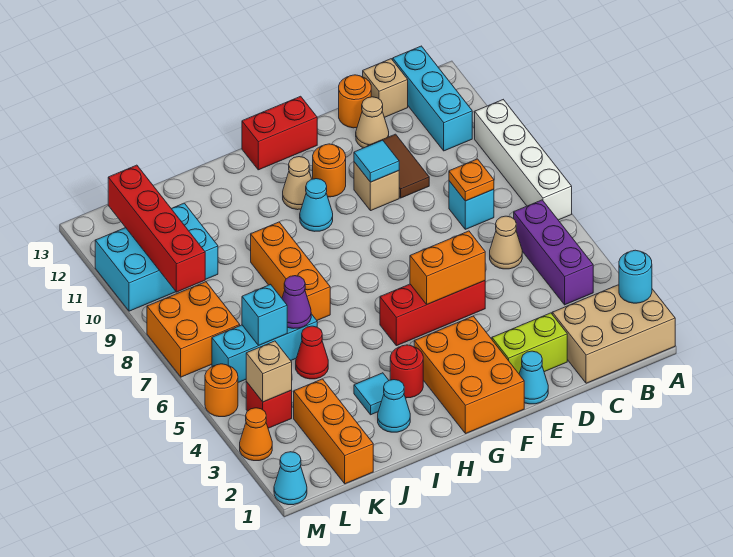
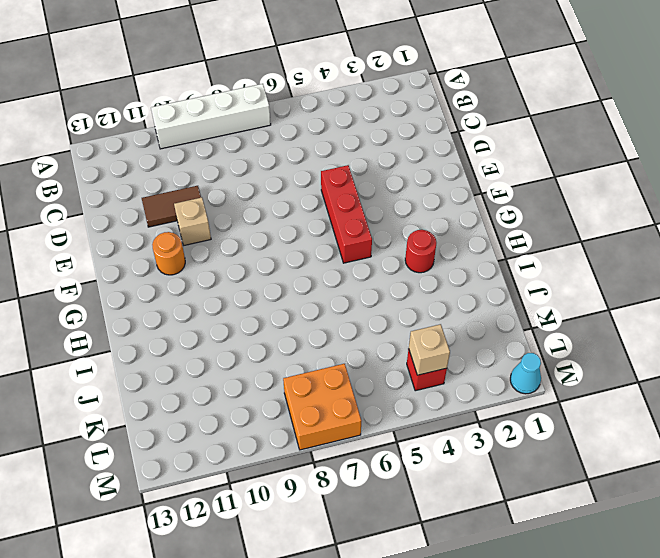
none -> tan 2x3 brick [552,285,675,383]
none -> purple 1x3 brick [514,200,593,305]
none -> cyan 1x3 brick [393,46,472,151]
none -> tan 1x1 cone [490,216,522,269]

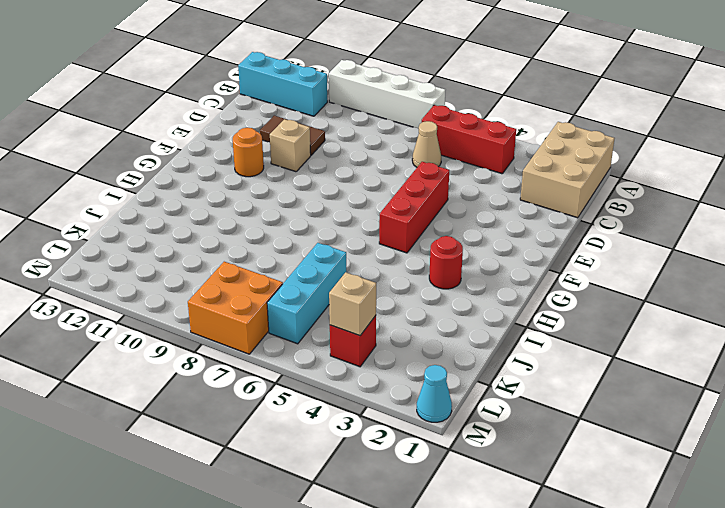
red 1x3 brick [422,105,516,174] -> purple 1x3 brick [514,200,593,305]
none -> cyan 1x1 brick [449,181,494,229]
none -> tan 1x1 brick [363,59,408,117]
none -> lime 1x2 brick [492,313,567,373]
none -> tan 1x1 cone [356,97,389,148]

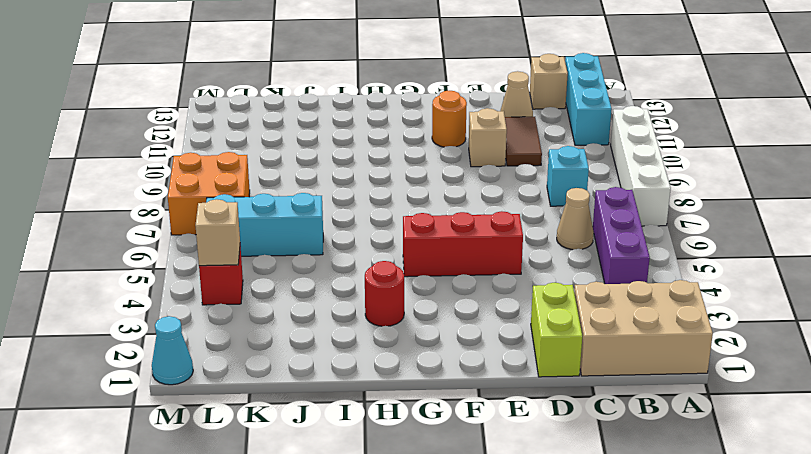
lime 1x2 brick [531,283,582,377] -> lime 1x2 brick turned to [492,313,567,373]
none -> orange 1x1 round brick [339,75,371,128]
none -> cyan 1x1 cone [519,351,548,404]
none -> orange 2x3 brick [414,316,524,434]
none -> red 1x2 brick [242,96,317,170]

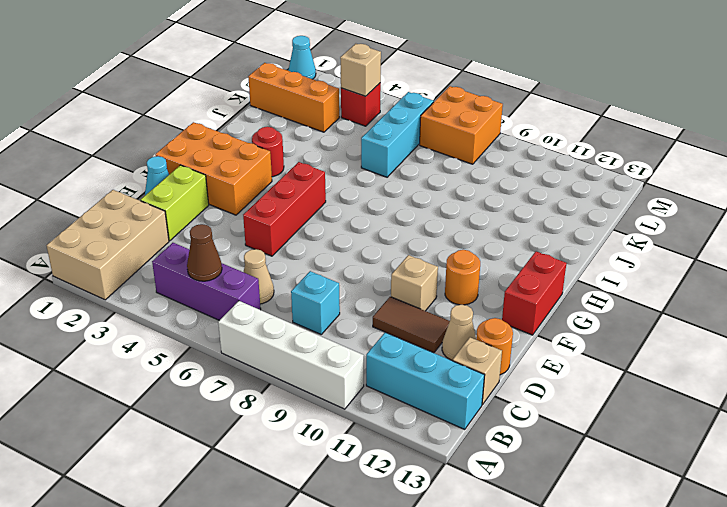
brown 1x1 cone [187,224,222,281] -> none
none -> cyan 1x1 cone [300,179,333,231]
none -> tan 1x1 cone [283,157,311,210]
none -> cyan 1x1 cone [378,380,410,432]
none -> cyan 1x1 tile [354,373,389,415]

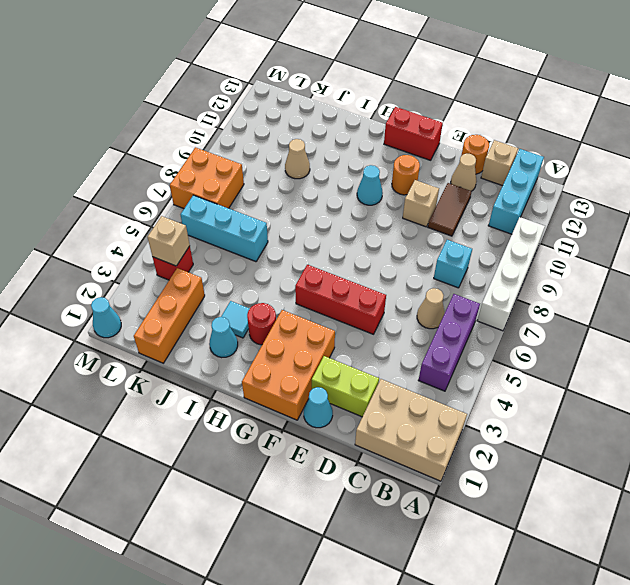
tan 1x1 cone [285,139,310,179] -> tan 1x1 cone moved to [283,157,311,210]
none -> orange 1x3 brick [251,222,330,320]
none -> red 1x1 cone [296,326,328,379]
none -> cyan 2x3 brick [95,203,218,311]
none -> orange 1x1 cone [240,408,272,461]

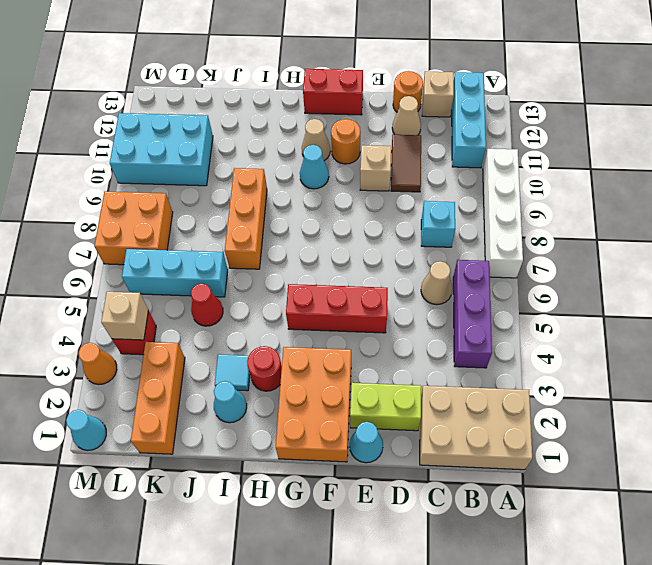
none -> orange 1x1 round brick [205,364,238,417]
none -> cyan 1x1 round brick [619,250,652,303]
none -> orange 1x1 plate [449,159,494,201]
none -> orange 1x2 brick [410,231,485,304]

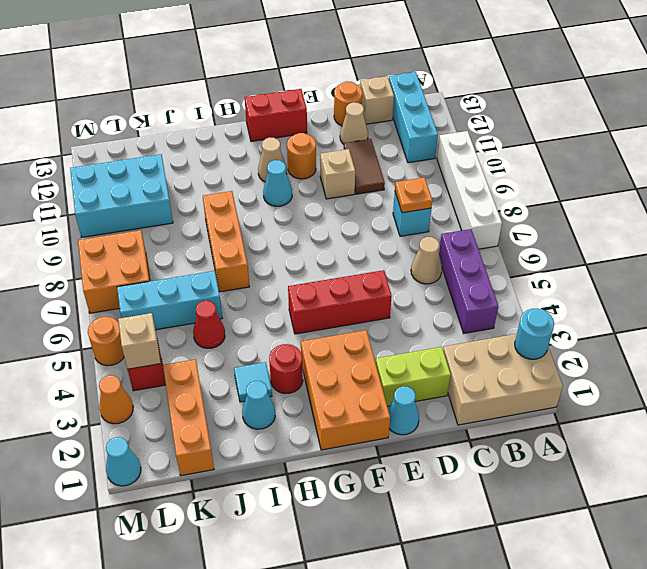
none -> orange 1x2 brick [410,231,485,304]
none -> cyan 1x1 tile [354,140,399,182]
none -> purple 1x1 cone [282,276,311,329]
none -> cyan 1x1 brick [242,284,287,346]

